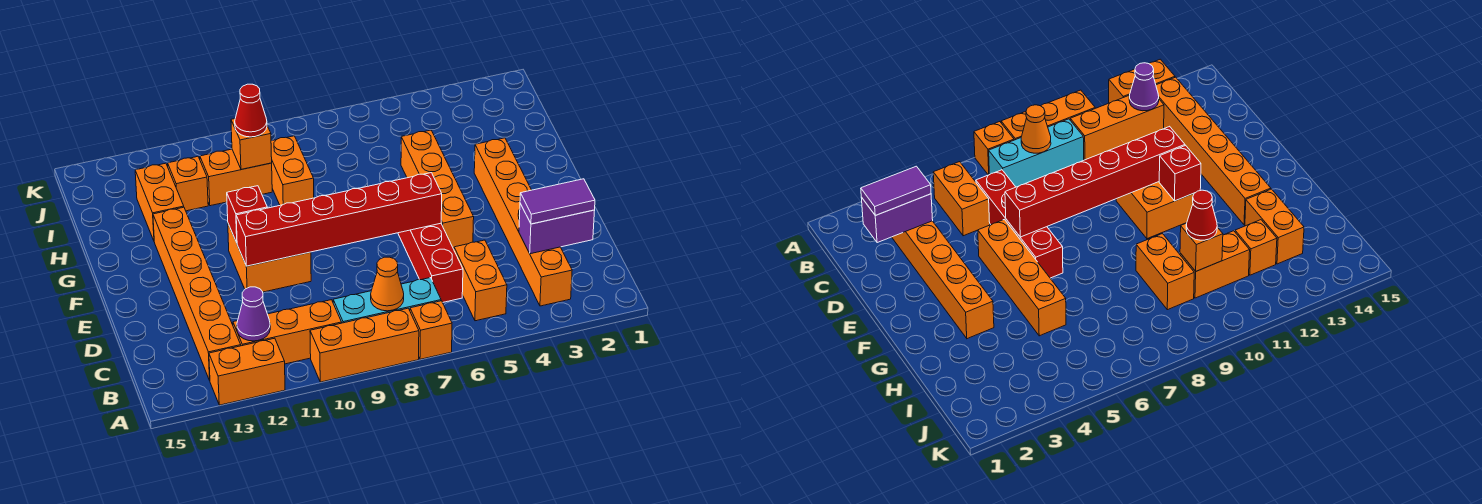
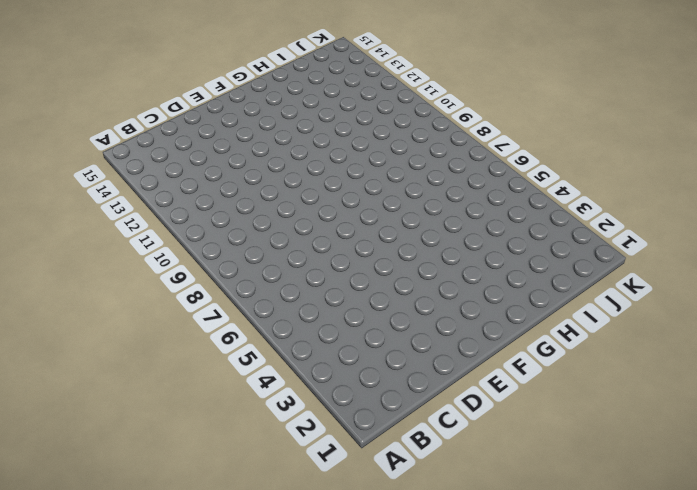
none -> orange 1x1 brick [410,301,452,359]
none -> orange 1x3 brick [310,308,419,382]
none -> orange 1x2 brick [209,338,285,405]

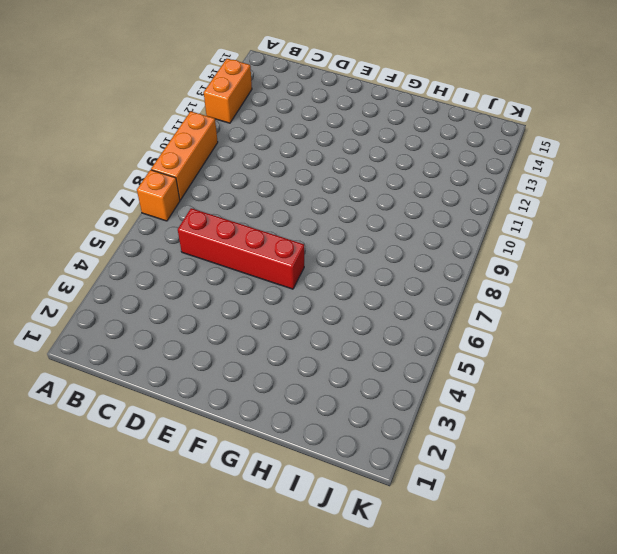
none -> orange 1x6 brick [474,138,572,306]
none -> orange 1x2 brick [454,240,507,321]
none -> cyan 1x3 brick [333,278,441,323]

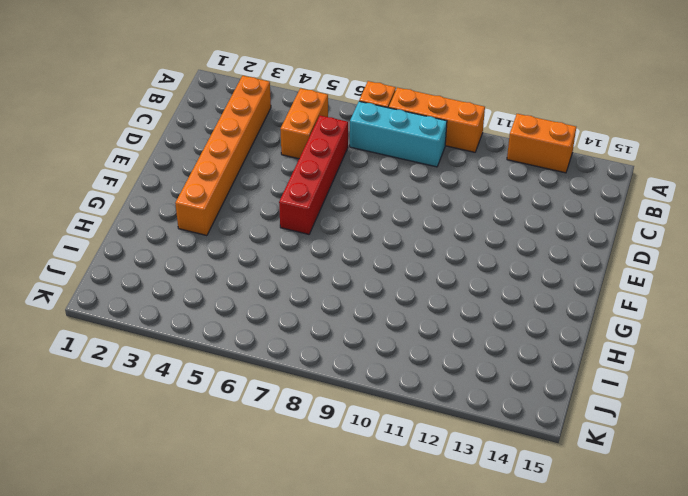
none -> orange 1x3 brick [233,300,342,364]
none -> orange 1x6 brick [153,207,241,380]
none -> orange 1x4 brick [401,130,474,249]

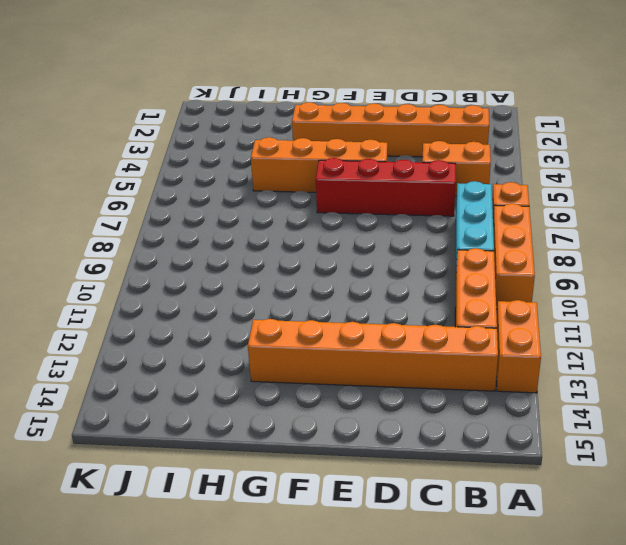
none -> orange 2x2 brick [228,224,311,292]
none -> orange 1x2 brick [271,136,314,205]
none -> orange 1x2 brick [135,163,184,240]

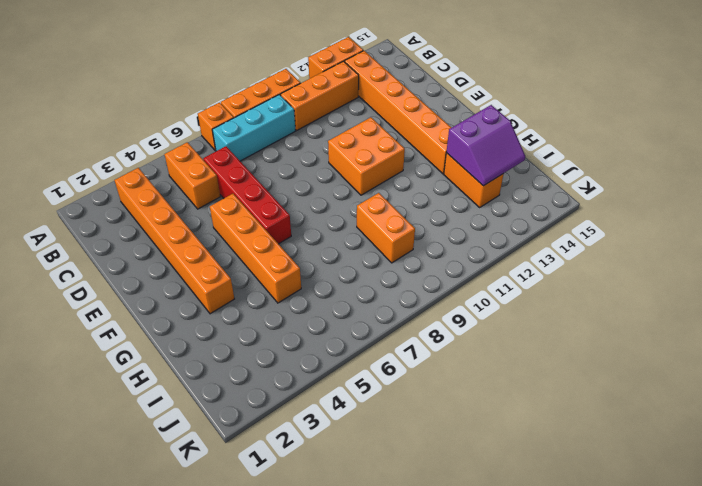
purple 2x2 slope [446,105,525,186] -> none
none -> orange 1x2 brick [200,149,272,206]
none -> orange 1x1 brick [168,157,208,211]
none -> orange 1x1 cone [371,257,404,311]

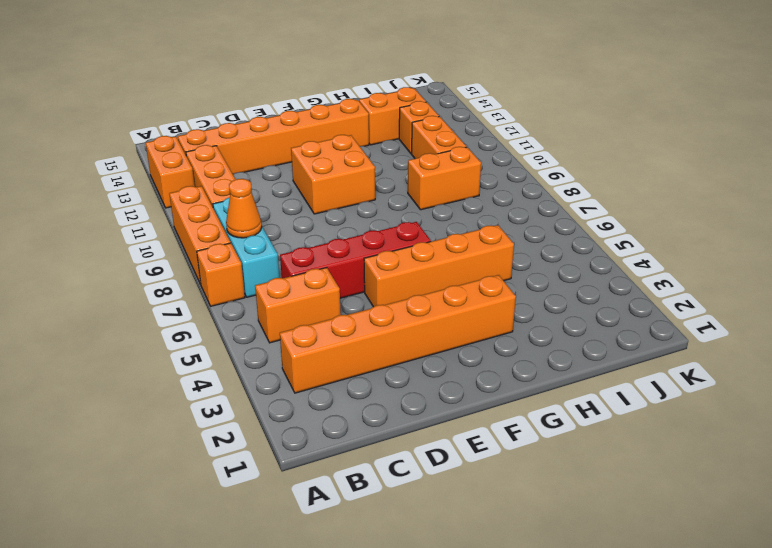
none -> purple 1x1 cone [237,287,270,341]
none -> purple 1x2 brick [519,204,595,254]
none -> red 1x6 brick [236,173,442,266]

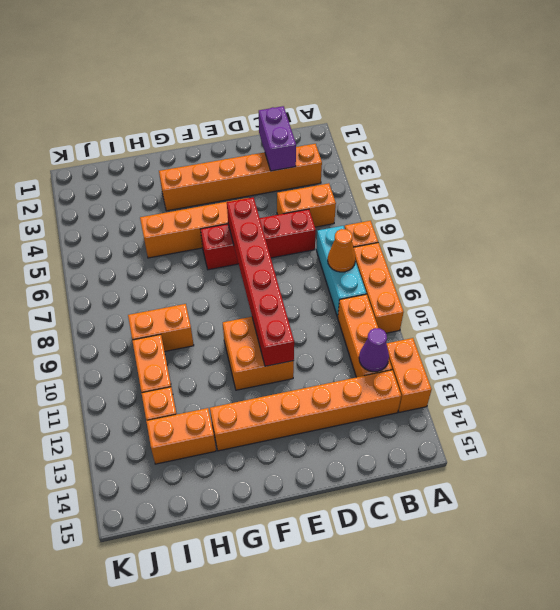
none -> red 1x1 brick [227,186,267,243]
none -> orange 1x1 brick [231,119,272,169]
none -> purple 1x2 tile [520,179,595,224]

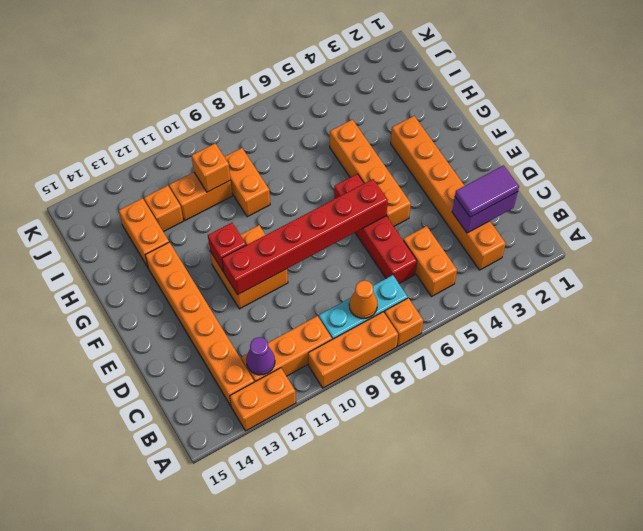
none -> red 1x1 cone [235,84,267,137]

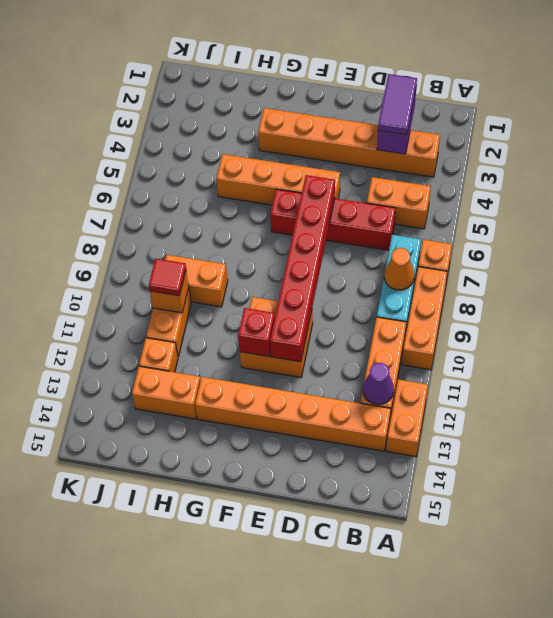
red 1x1 tile [149,259,186,296] -> red 1x1 cone [235,84,267,137]

